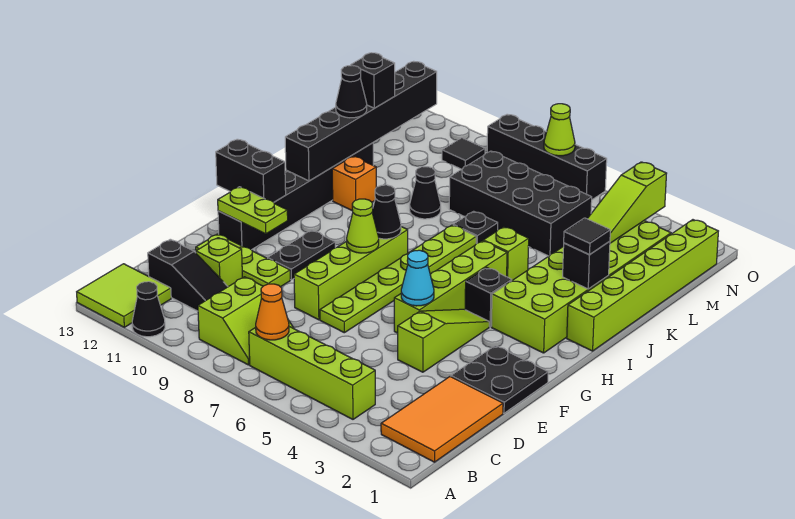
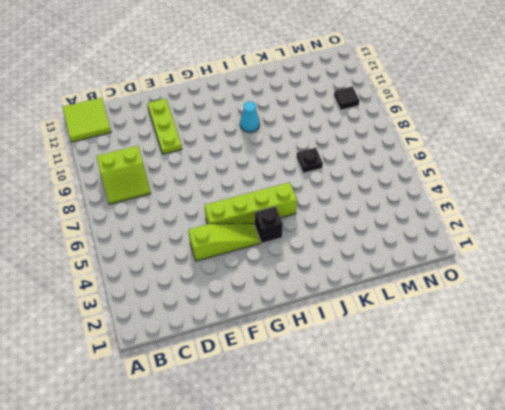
cyan 1x1 cone [240,101,260,132] -> cyan 1x1 cone moved to [401,250,434,306]
none -> black 1x1 cone [132,282,165,337]
none -> orange 2x3 tile [381,377,503,462]
none -> lime 1x4 brick [249,326,375,419]
none -> black 1x3 slope [148,239,228,311]

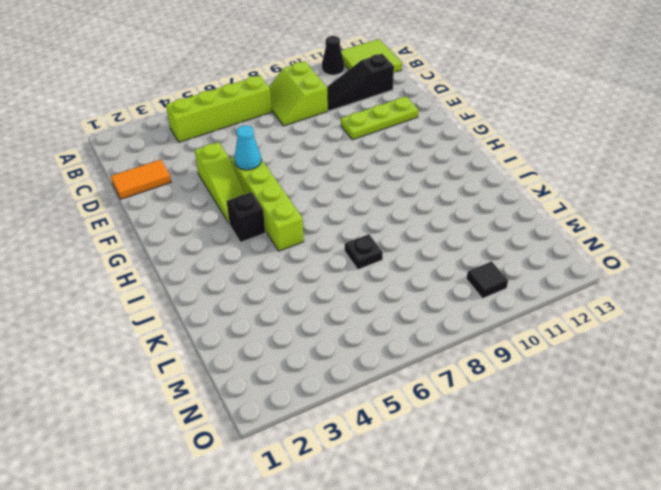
orange 1x2 tile [111,160,171,199] -> orange 2x3 tile [381,377,503,462]
none -> lime 1x1 brick [196,238,242,287]
none -> black 2x2 plate [451,346,548,413]
none -> lime 1x6 plate [320,225,476,333]
none -> lime 1x4 brick [294,227,408,320]

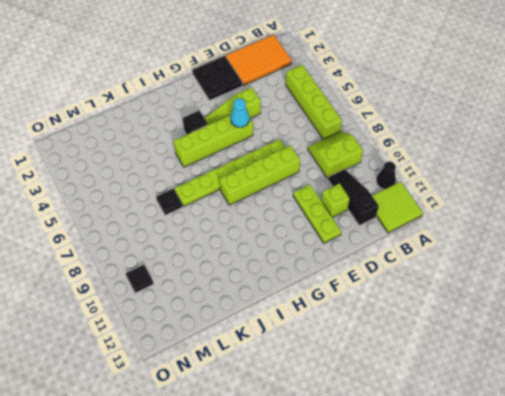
none -> black 1x2 plate [268,230,335,280]
none -> black 1x6 brick [218,143,373,250]
none -> lime 2x6 brick [491,221,671,353]
none -> lime 1x6 brick [567,220,718,351]

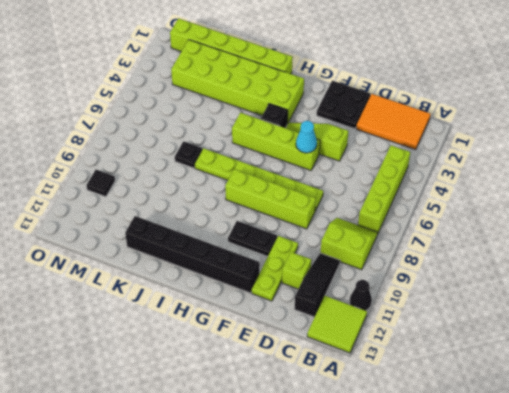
none -> lime 1x1 brick [483,227,529,280]
none -> orange 1x1 brick [332,156,376,211]
none -> black 1x1 cone [410,167,441,219]
none -> black 2x4 brick [449,151,592,256]

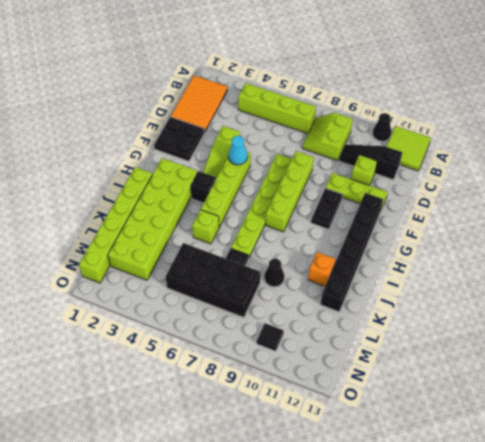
none -> black 1x4 brick [487,114,607,200]
none -> orange 1x1 cone [256,284,289,340]
none -> lime 1x2 plate [218,187,288,234]
none -> lime 1x1 cone [347,199,379,253]

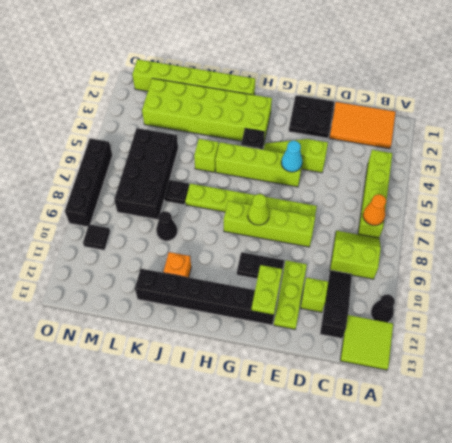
none -> black 1x2 brick [216,139,286,202]
none -> black 1x1 cone [372,185,401,239]
none -> black 1x6 brick [285,62,437,181]
none -> black 1x1 brick [563,241,610,289]

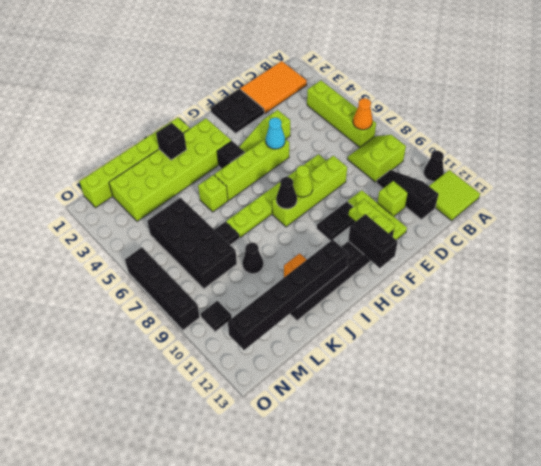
none -> lime 1x3 slope [587,162,667,243]
none -> lime 1x1 cone [544,104,575,156]
none -> black 1x1 tile [564,218,610,254]
none -> black 1x1 cone [336,65,367,118]

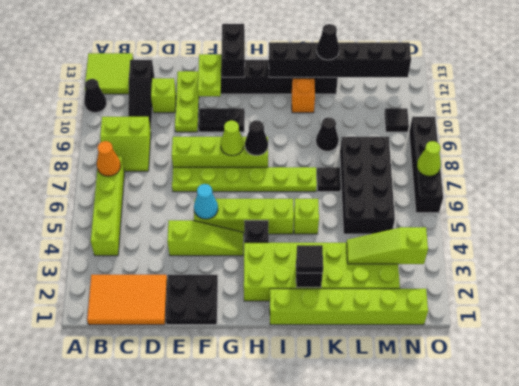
none -> black 1x1 brick [351,53,395,108]

